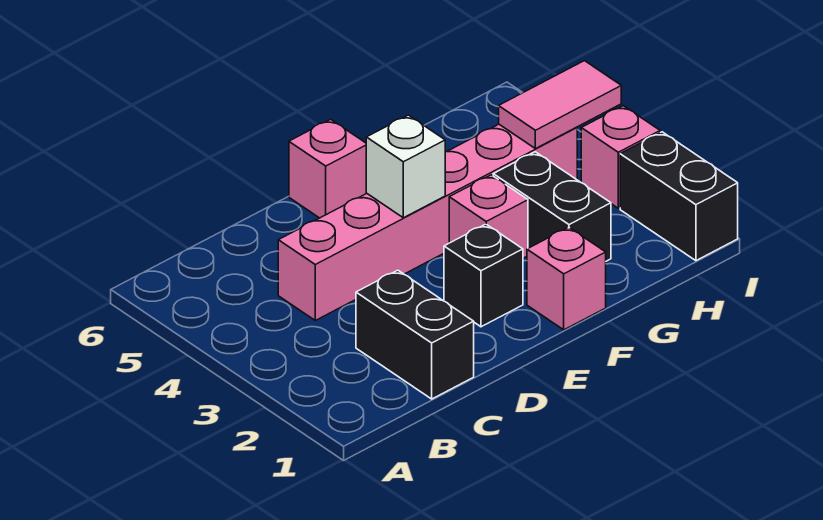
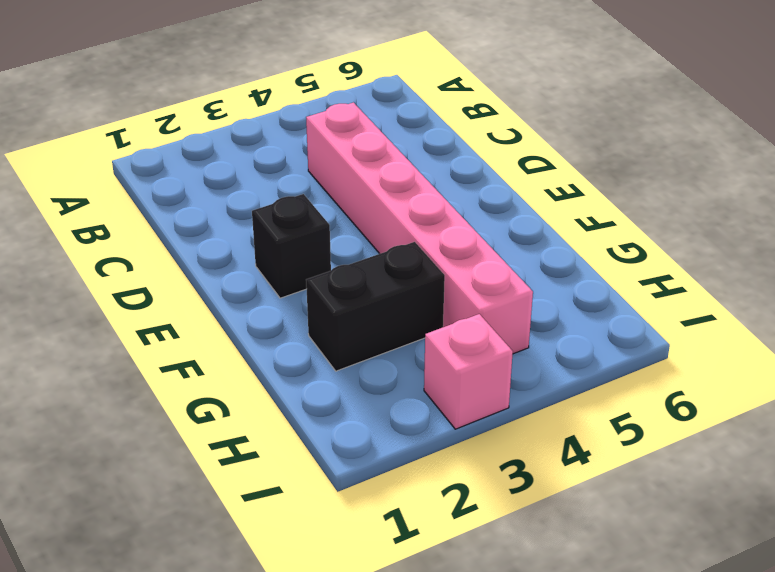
none -> black 1x2 brick [356,270,474,399]
none -> pink 1x1 brick [289,119,367,218]

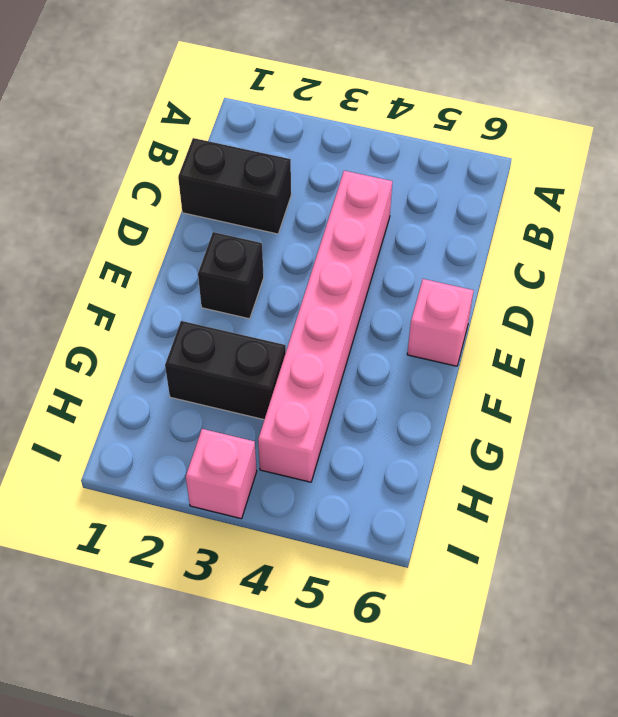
none -> pink 1x1 brick [527,227,606,330]
none -> pink 1x1 brick [449,175,528,258]

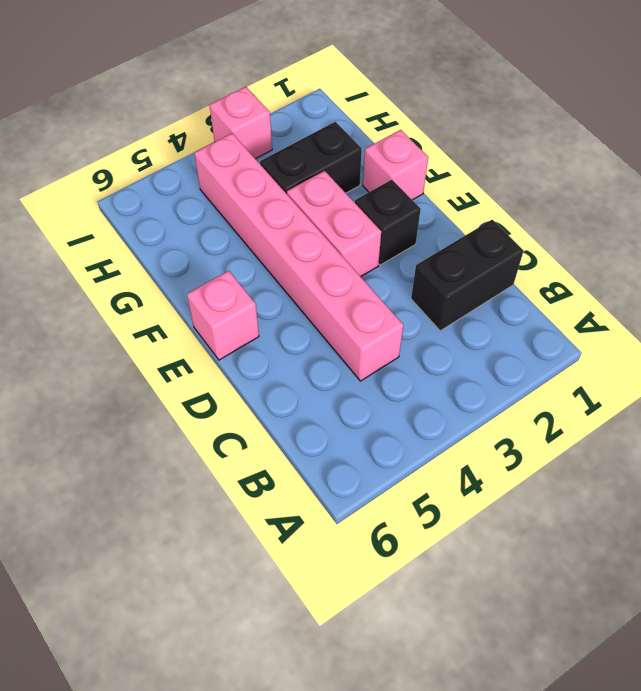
pink 1x2 brick [287,171,381,277] -> pink 1x1 brick [449,175,528,258]
none -> black 1x2 brick [620,132,738,261]
none -> white 1x1 brick [366,115,445,218]

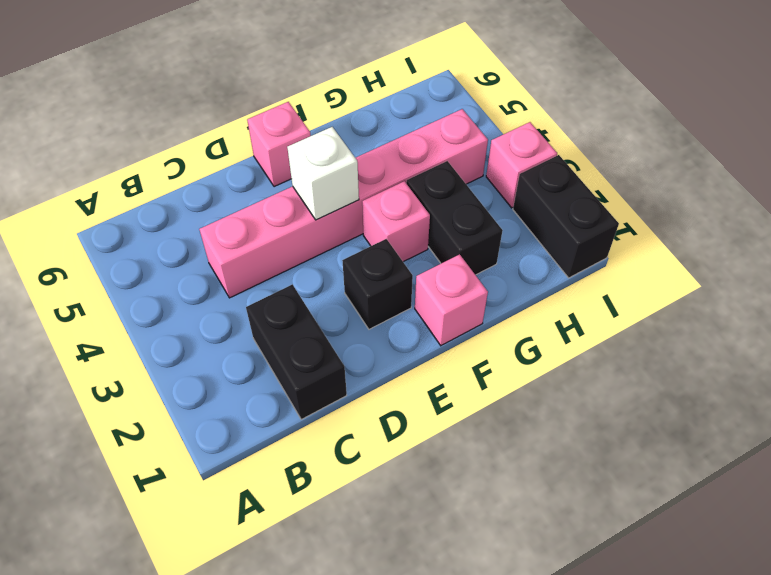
none -> pink 1x2 tile [499,61,621,149]

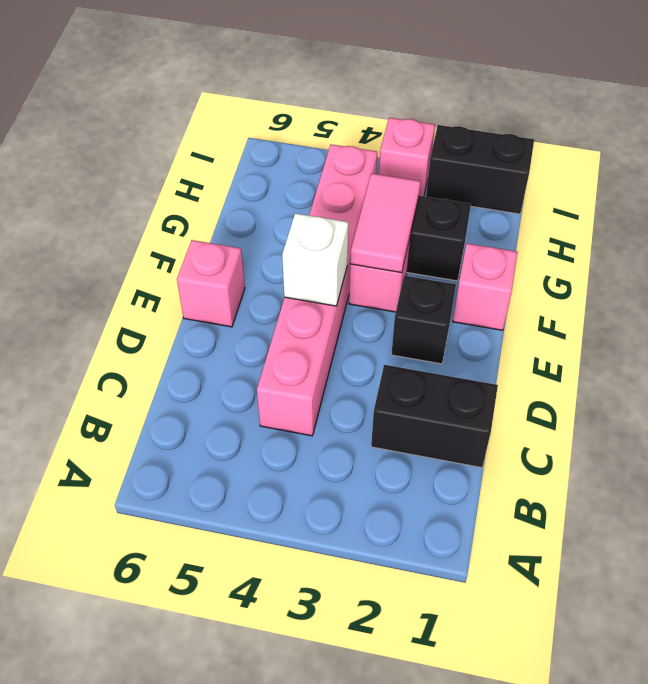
pink 1x2 tile [350,173,421,273] -> pink 1x2 tile moved to [499,61,621,149]

